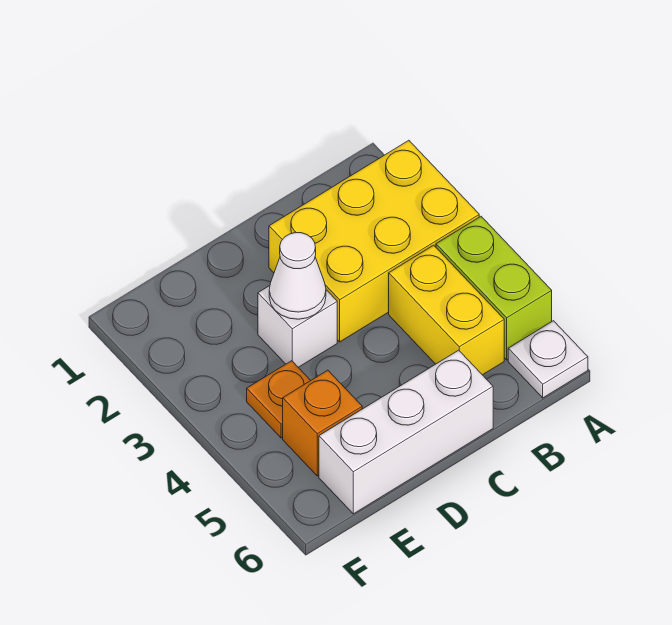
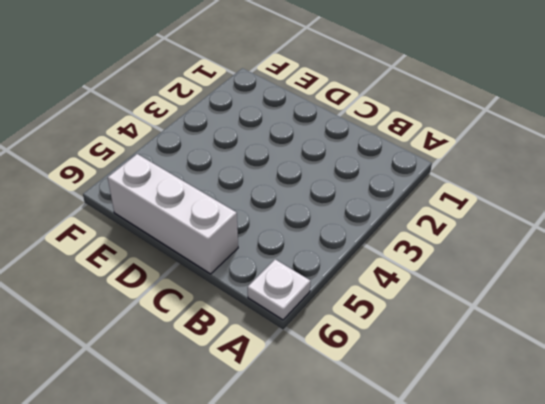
none -> yellow 2x3 brick [269,140,479,342]
none -> lime 1x2 brick [436,217,552,360]

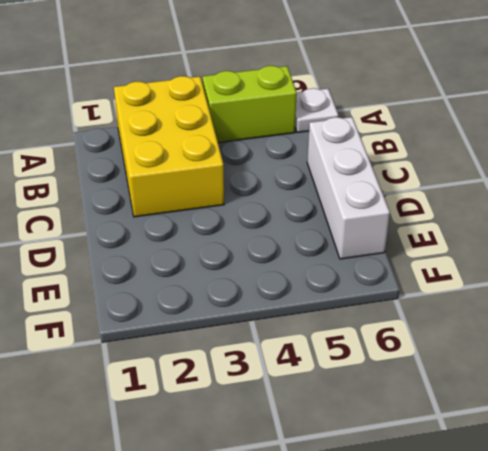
none -> yellow 1x2 brick [389,245,504,375]
none -> white 1x1 brick [258,286,337,367]

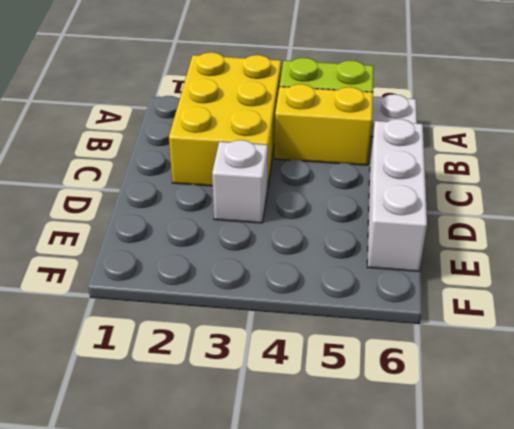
none -> orange 1x1 plate [247,361,311,438]
none -> orange 1x1 brick [283,370,362,476]

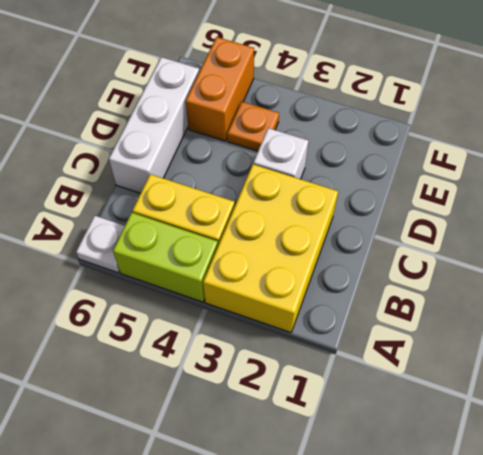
orange 1x2 brick [186,37,254,141] -> orange 1x1 brick [283,370,362,476]
none -> white 1x1 cone [269,233,326,319]

